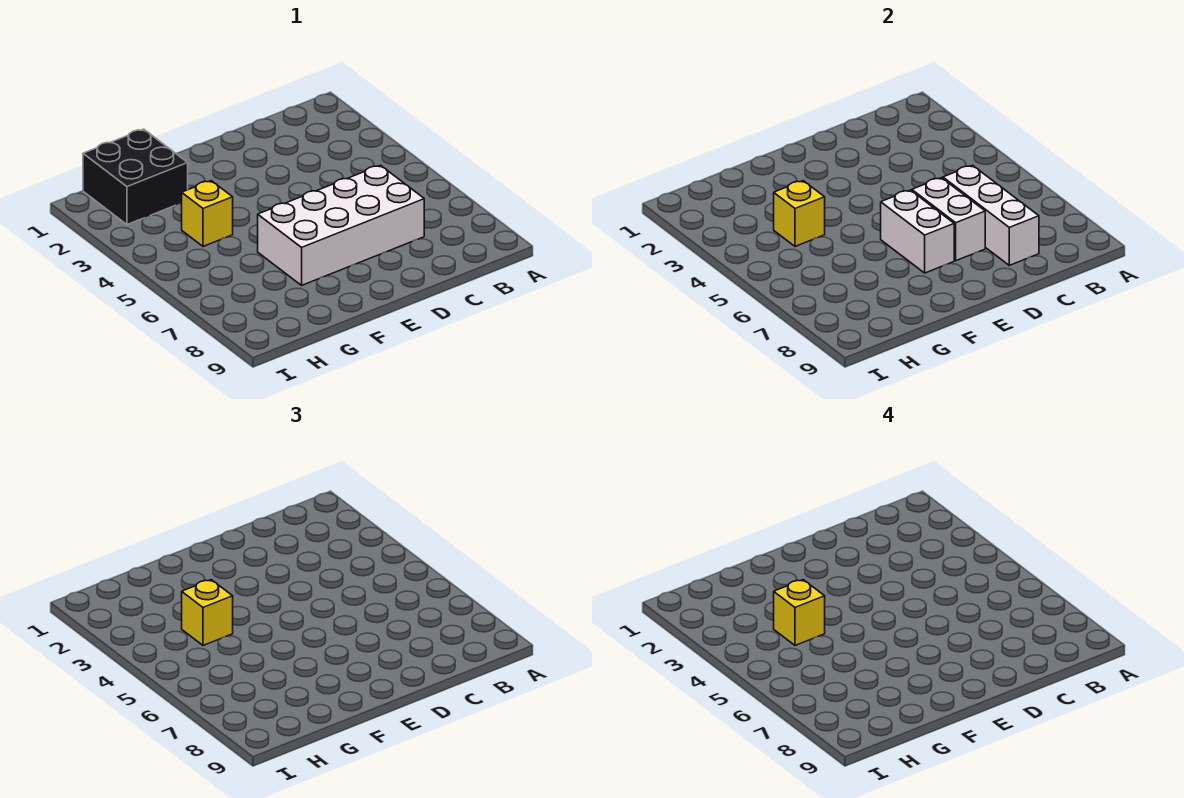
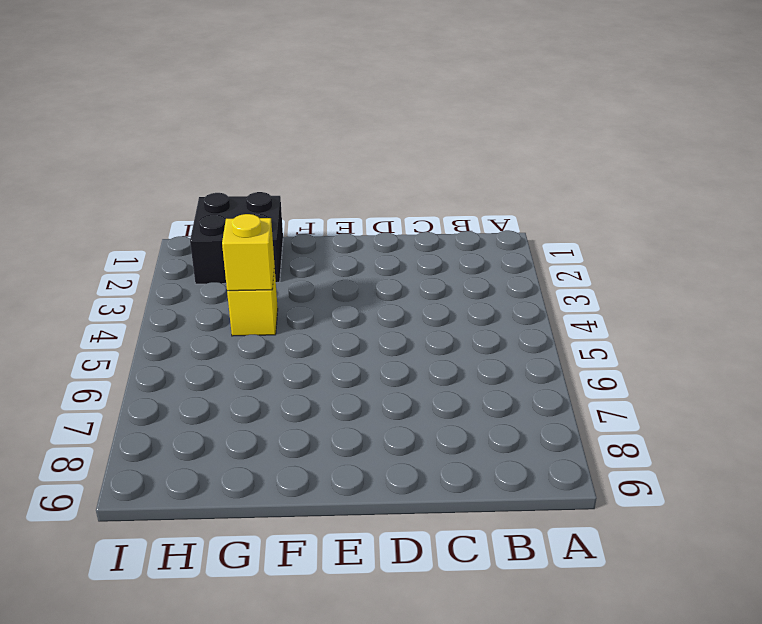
none -> white 2x4 brick [258,165,424,285]
none -> white 1x3 brick [943,165,1039,265]

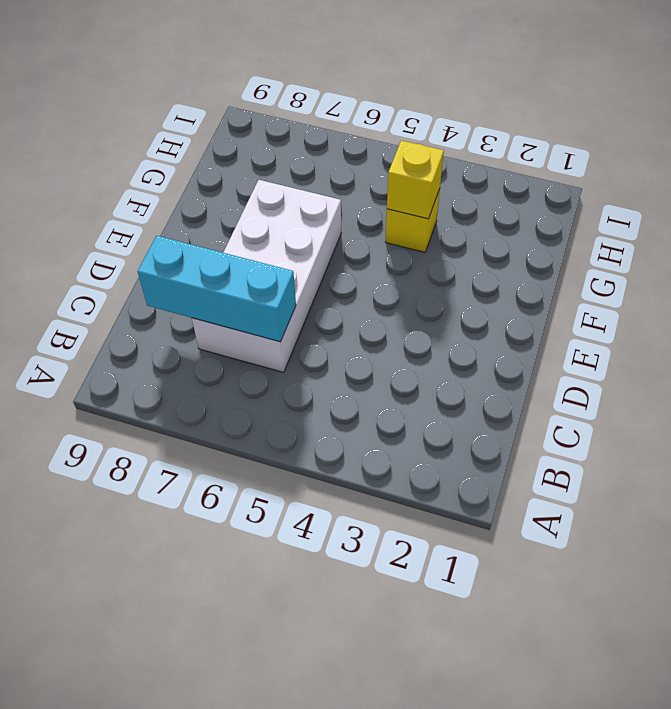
cyan 1x3 brick [138,236,296,342] -> white 1x3 brick [943,165,1039,265]
none -> black 2x2 brick [83,129,188,225]
none -> white 1x2 brick [912,178,985,261]

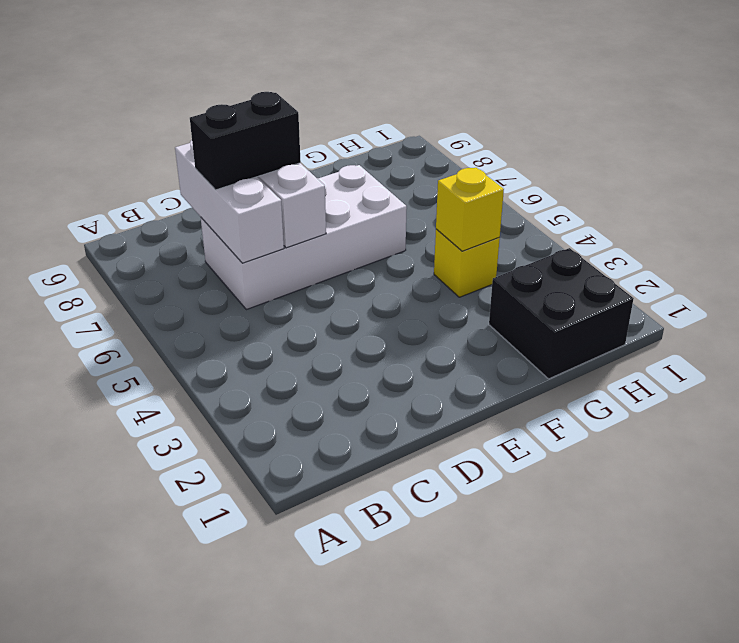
black 1x2 brick [190,92,301,190] -> none
none -> white 1x2 brick [881,190,954,273]
none -> yellow 1x1 brick [182,580,233,645]

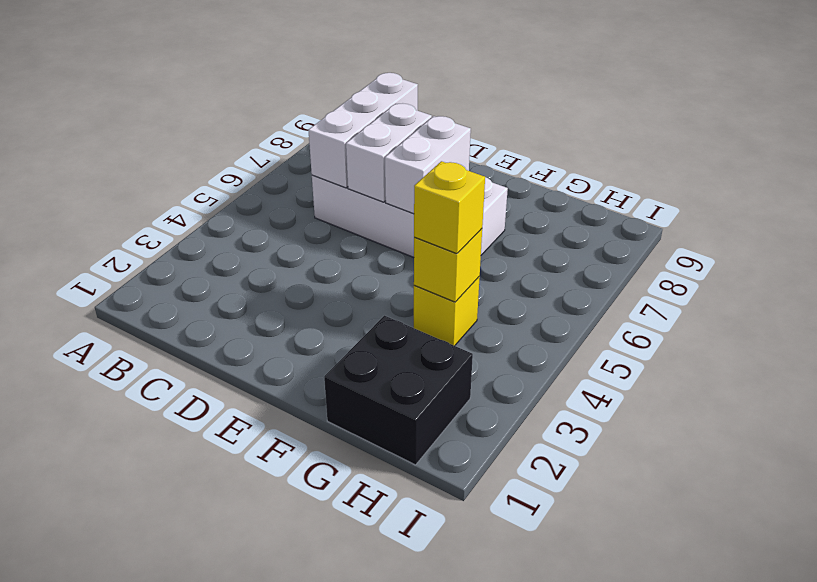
none -> yellow 1x1 brick [774,580,825,645]

